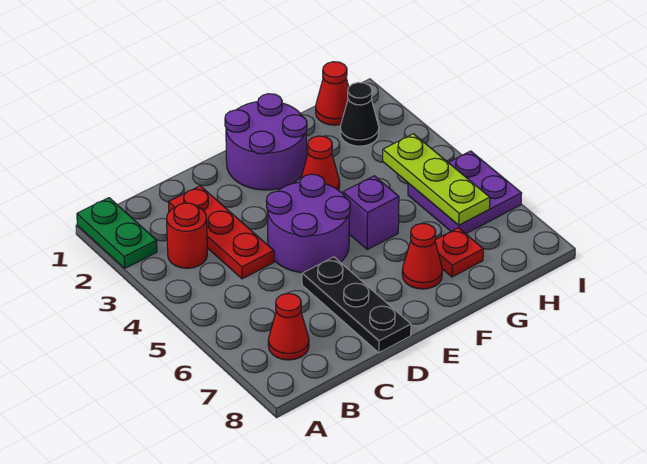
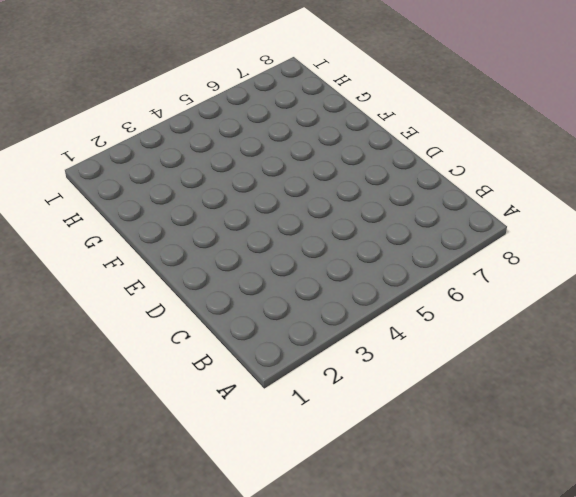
none -> green 1x2 plate [77,198,157,268]
none -> red 1x1 round brick [167,203,207,268]
none -> red 1x1 cone [268,294,309,360]

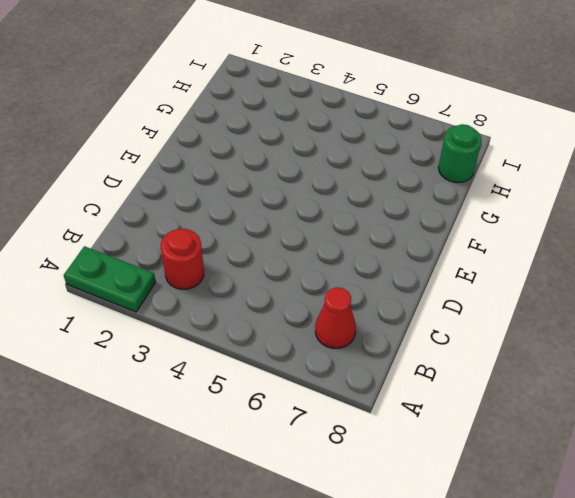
green 1x1 round brick [438,124,482,183] -> none
none -> red 1x3 plate [169,186,274,279]
none -> purple 2x2 round brick [266,174,350,273]
none -> black 1x3 plate [302,257,411,353]

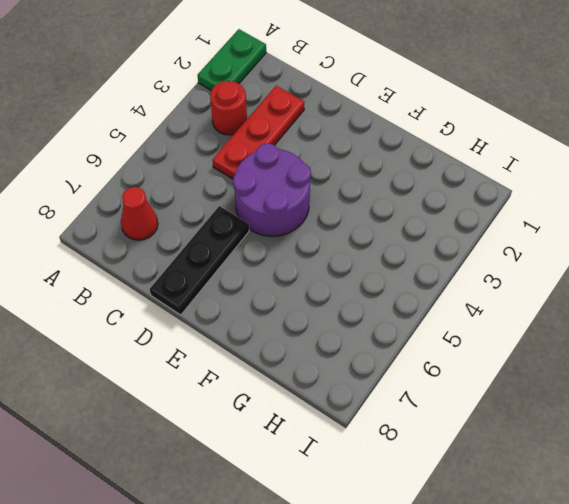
none -> purple 2x2 round brick [225,94,307,190]
none -> red 1x1 cone [301,136,340,190]
none -> purple 1x1 brick [343,176,399,249]

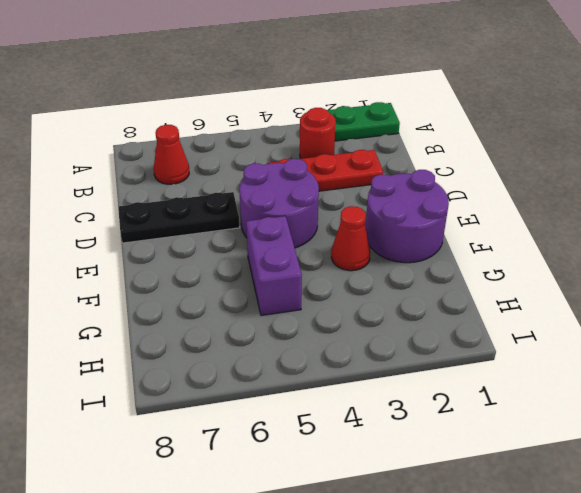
purple 1x2 brick [246,216,302,315] -> purple 1x1 brick [343,176,399,249]
none -> red 1x1 cone [402,223,442,289]
none -> red 1x1 plate [435,228,483,277]
none -> red 1x1 cone [316,62,349,125]

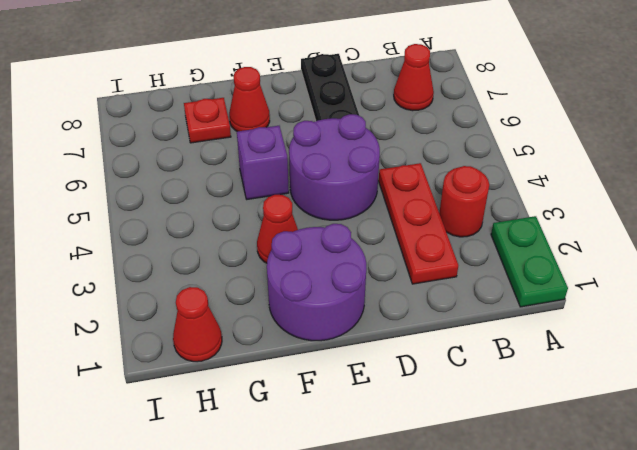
none -> black 1x1 cone [340,82,379,146]
none -> purple 2x2 plate [408,151,522,234]
none -> lime 1x3 plate [383,134,490,225]

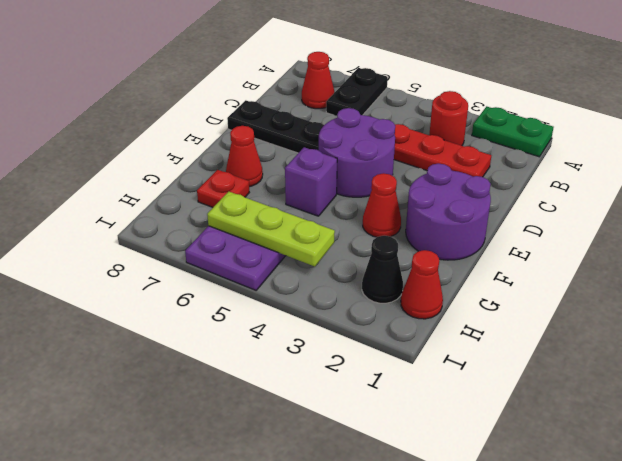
black 1x2 plate [326,68,388,116] -> none

